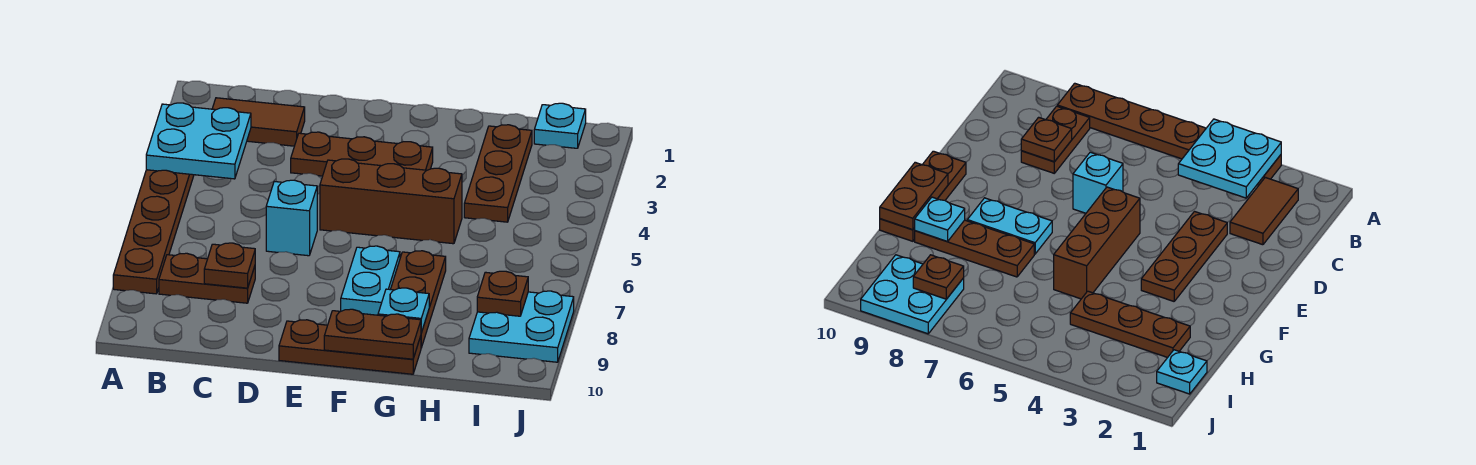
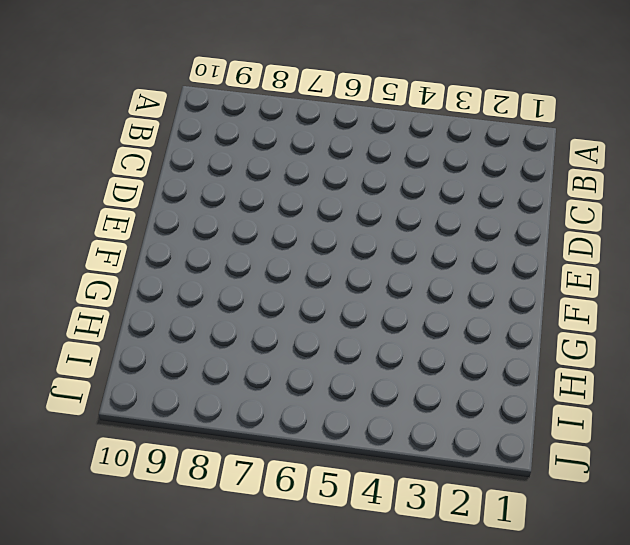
none -> brown 1x6 plate [113,170,194,294]
none -> brown 1x2 tile [212,98,305,146]
none -> brown 1x2 plate [159,253,255,303]

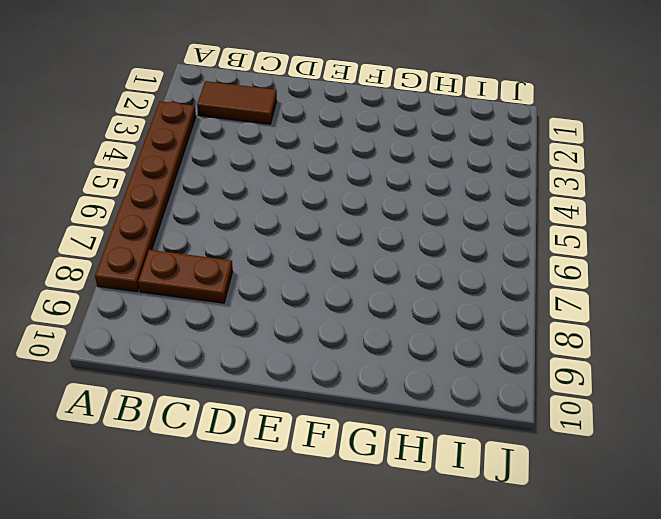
none -> brown 1x3 plate [291,132,433,176]
none -> cyan 1x1 brick [266,180,317,256]
none -> brown 1x3 brick [320,159,462,244]

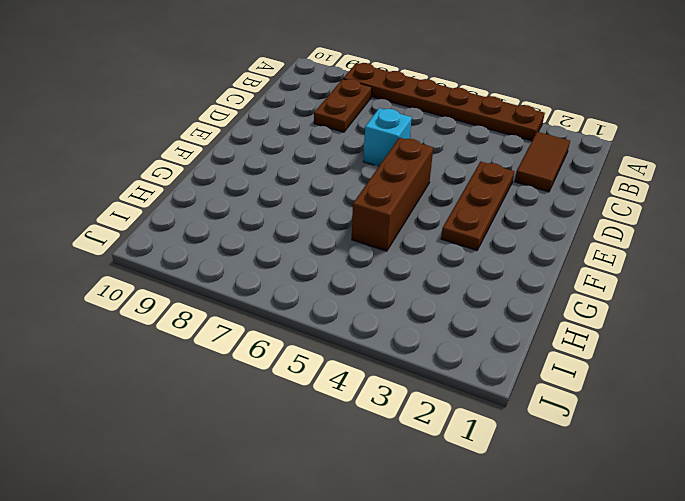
none -> brown 1x3 plate [279,320,421,374]
none -> cyan 1x2 plate [341,246,400,315]
none -> brown 1x3 plate [391,251,446,348]

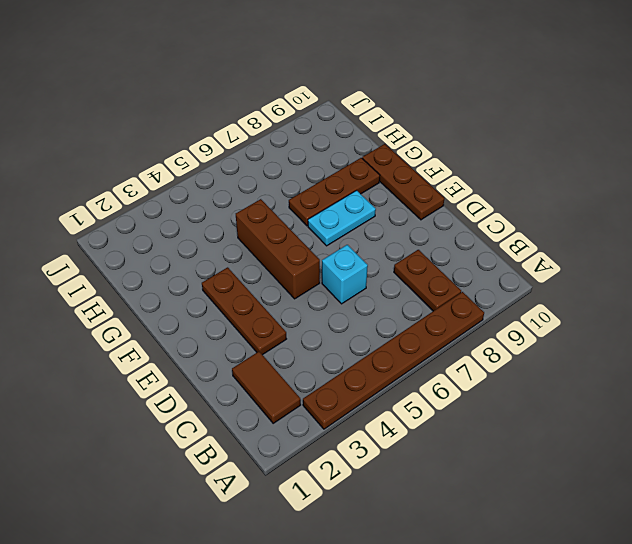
none -> brown 1x3 plate [464,125,532,222]
none -> cyan 1x1 plate [534,103,586,148]
none -> cyan 2x2 plate [469,291,574,362]

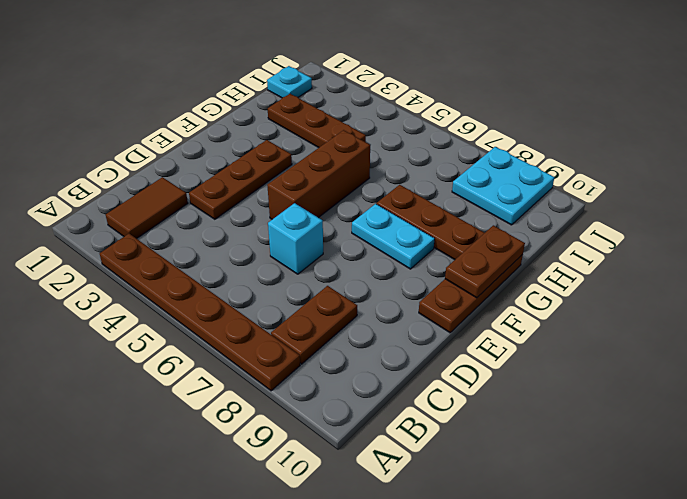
none -> cyan 2x2 plate [146,103,251,179]
none -> brown 1x1 plate [204,243,255,288]
none -> cyan 1x1 plate [378,288,429,333]

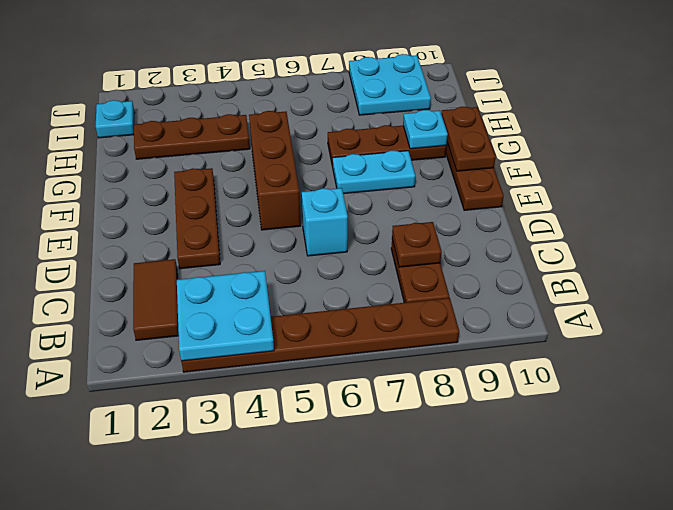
none -> brown 1x1 plate [477,271,528,316]

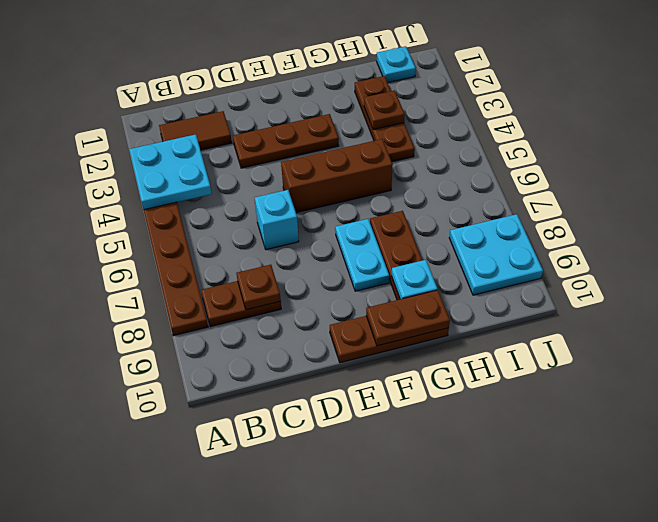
brown 1x1 plate [364,91,405,130] -> brown 1x1 plate moved to [477,271,528,316]

